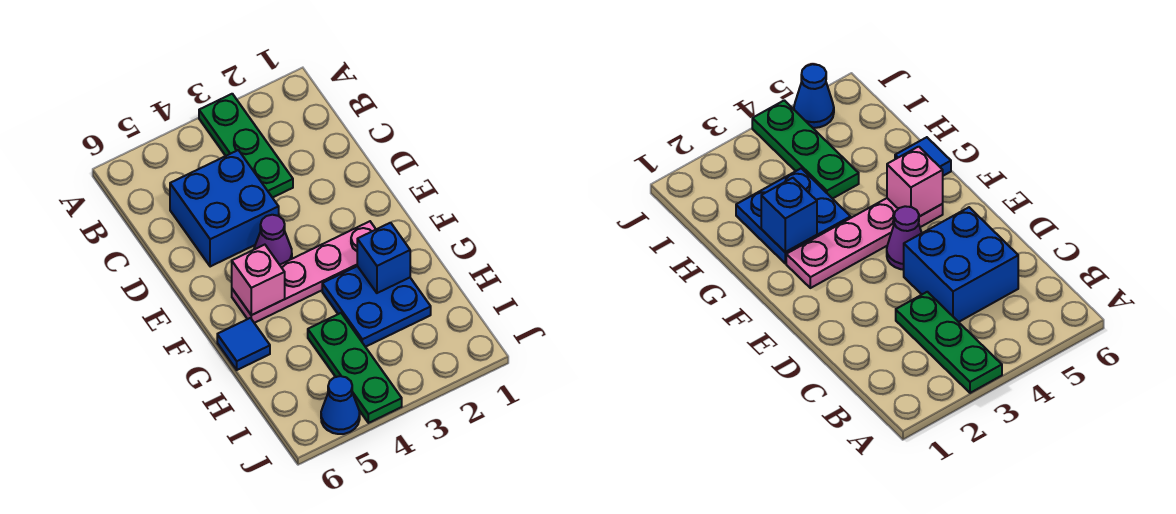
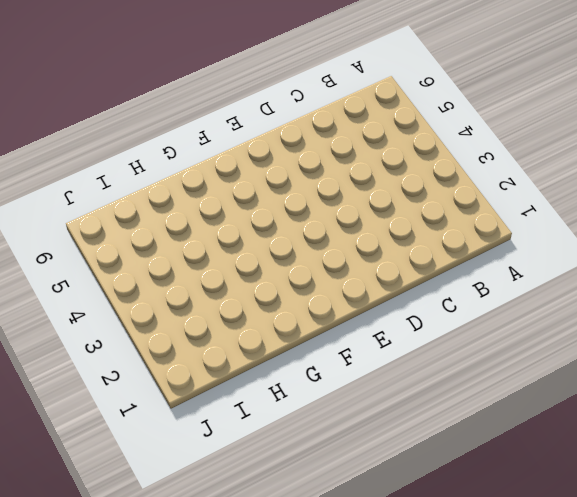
none -> green 1x3 plate [199,94,293,198]
none -> blue 2x2 brick [170,150,279,267]

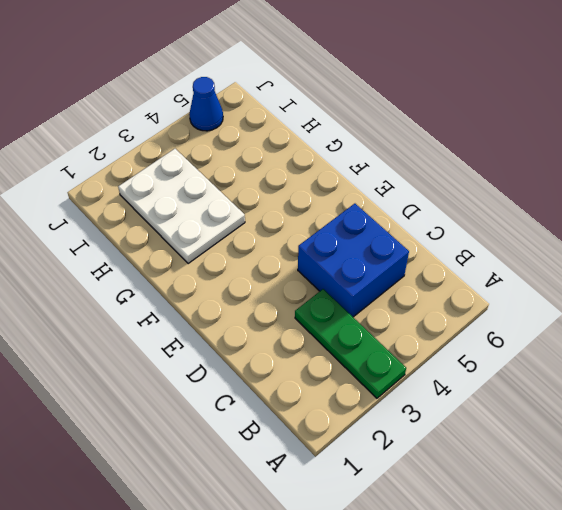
white 2x3 plate [118,149,245,264] -> blue 2x2 plate [322,266,431,347]
none -> purple 1x1 cone [254,215,292,265]
none -> pink 1x4 plate [232,221,376,323]

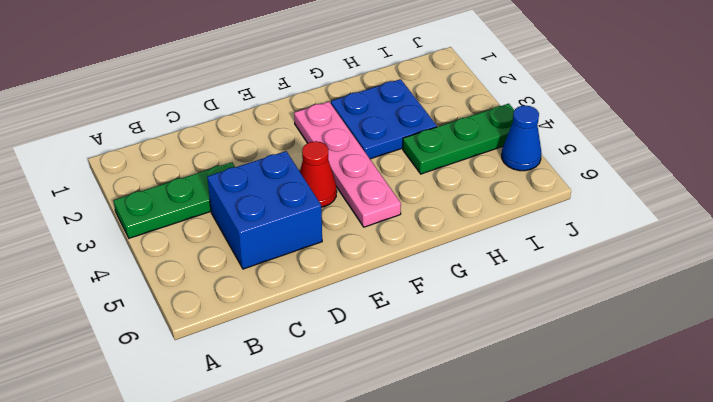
red 1x1 cone [300,141,337,207] -> purple 1x1 cone [254,215,292,265]
none -> blue 1x1 tile [217,318,270,370]
none -> pink 1x1 brick [232,245,285,315]

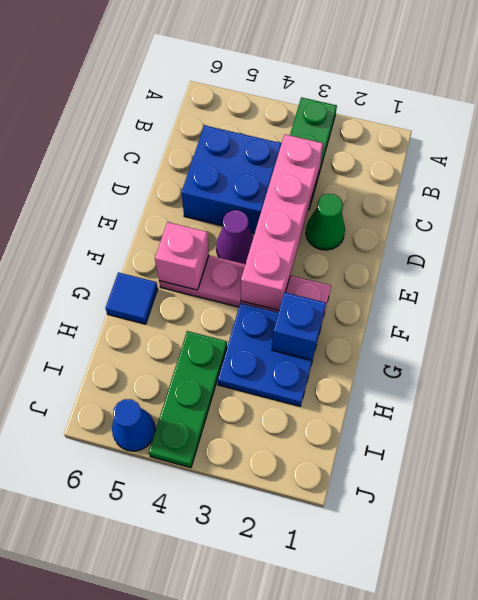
pink 1x4 brick [241,135,323,310] -> none
green 1x1 cone [306,194,345,250] -> none

